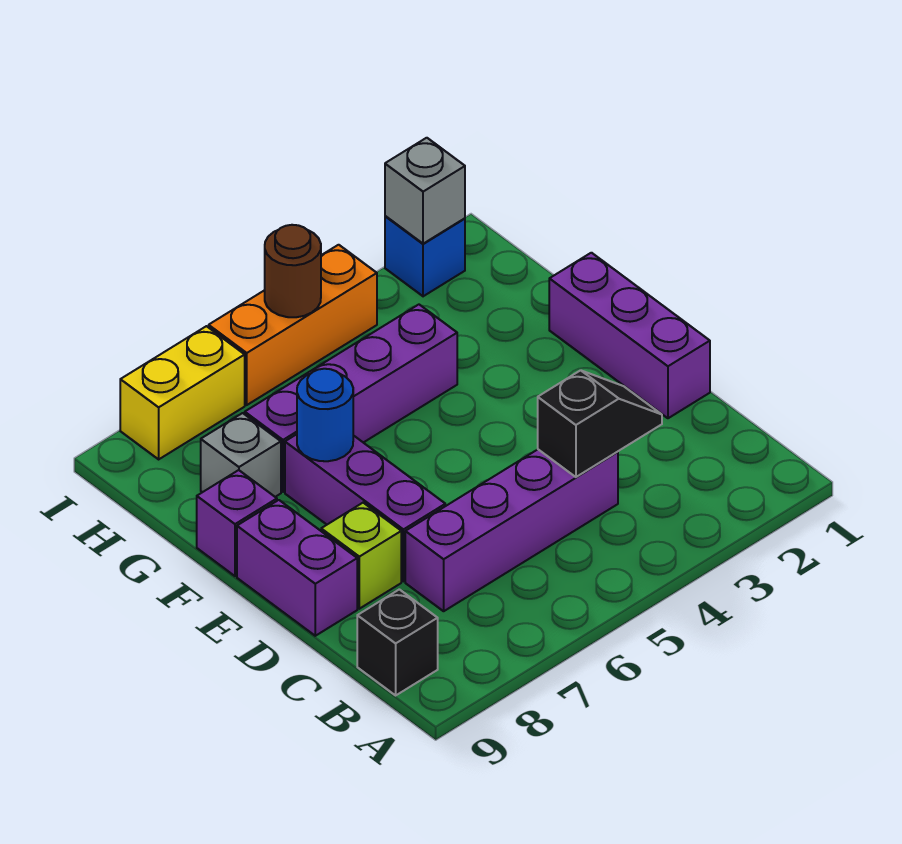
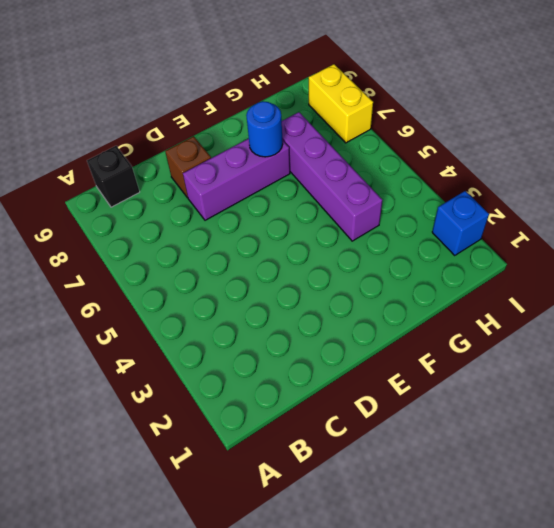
brown 1x1 brick [165,136,211,198] -> lime 1x1 brick [321,503,401,609]
none -> purple 1x4 brick [405,450,618,611]
none -> purple 1x3 brick [549,253,710,418]
none -> purple 1x2 brick [237,500,357,636]

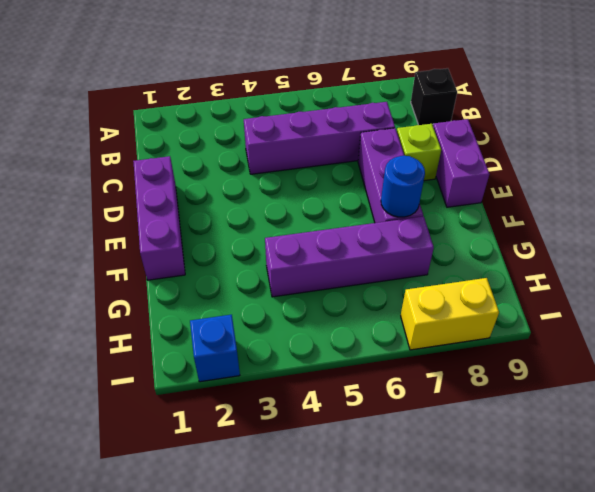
none -> purple 1x1 brick [197,470,277,576]
none -> grey 1x1 brick [201,413,281,497]
none -> orange 1x3 brick [209,245,377,405]

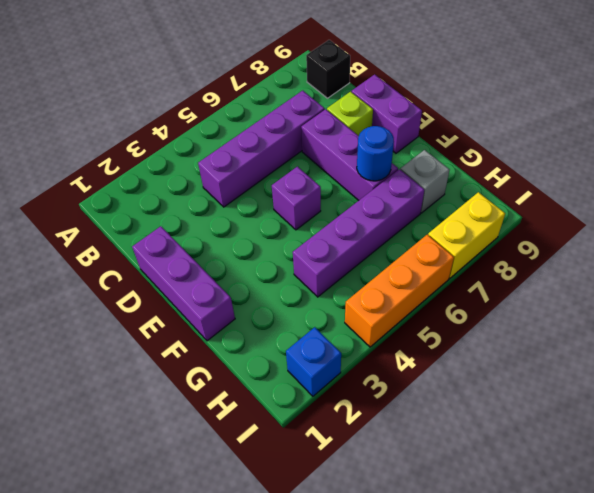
purple 1x1 brick [272,167,321,230] -> purple 1x1 brick moved to [197,470,277,576]
none -> black 1x2 slope [538,370,662,477]
none -> grey 1x1 brick [385,138,465,244]
none -> brown 1x1 round brick [265,225,321,317]

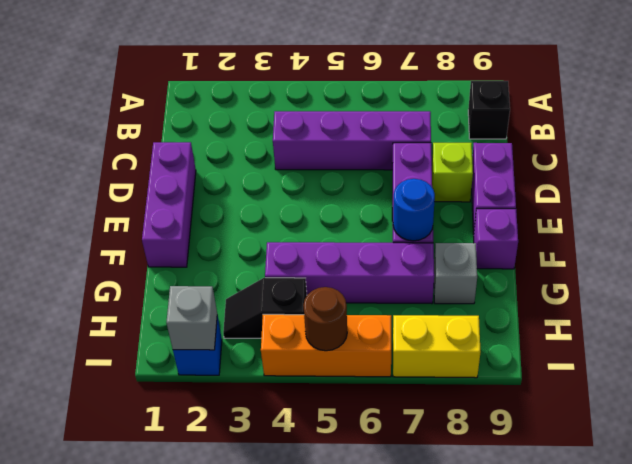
black 1x2 slope [223,278,307,338] -> black 1x2 slope moved to [538,370,662,477]

